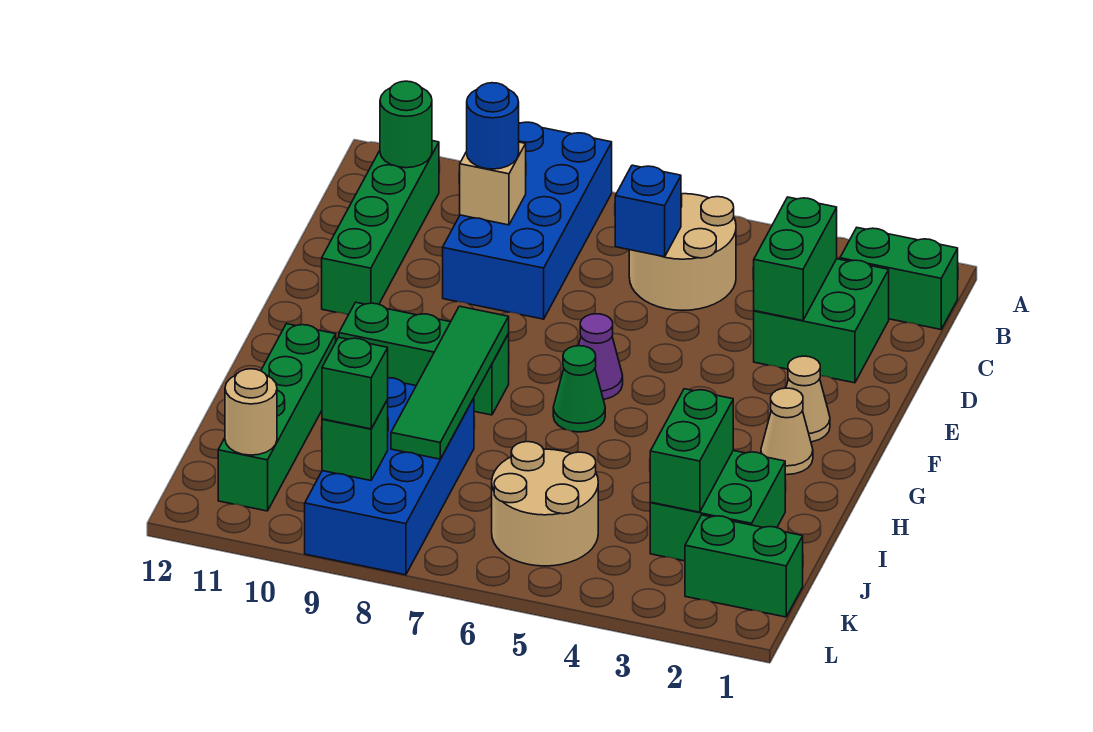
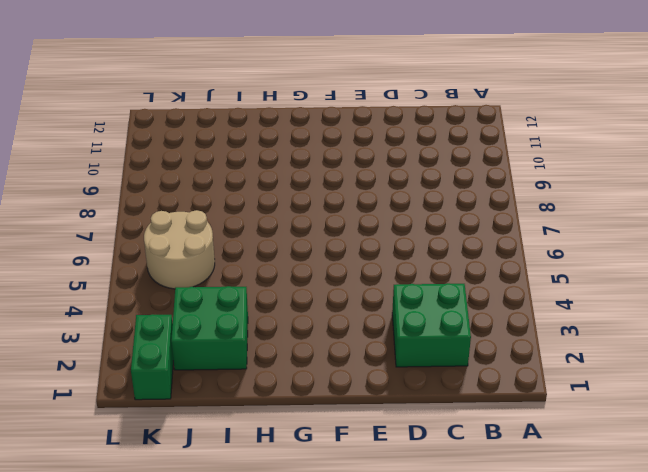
none -> blue 2x4 brick [443,122,612,319]
none -> green 1x2 brick [840,228,958,329]
none -> tan 2x2 round brick [629,194,736,310]

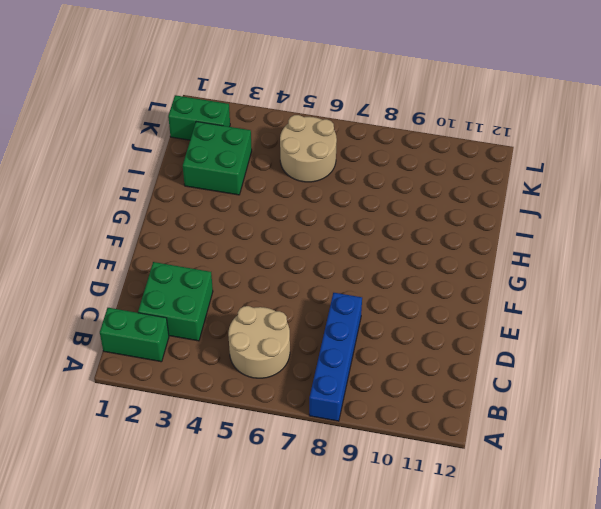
blue 1x4 brick [309,293,362,421] -> blue 2x4 brick [443,122,612,319]
none -> green 1x4 brick [322,141,439,315]
none -> tan 1x1 cone [786,356,830,442]
none -> purple 1x1 cone [579,314,623,400]

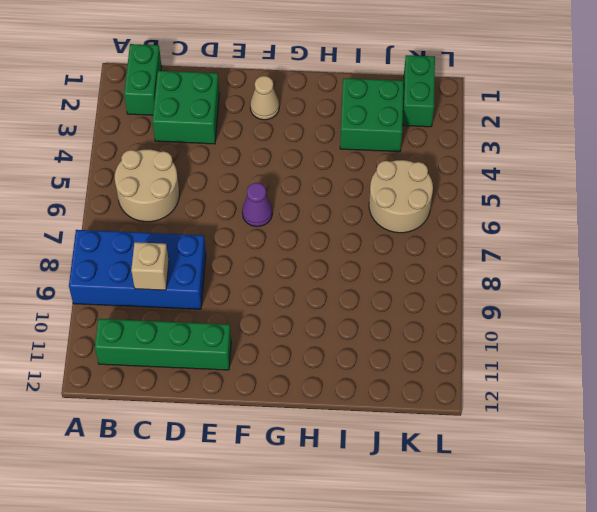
none -> tan 1x1 cone [761,388,813,475]
none -> green 1x1 cone [553,346,605,432]
none -> green 1x3 brick [339,302,509,415]

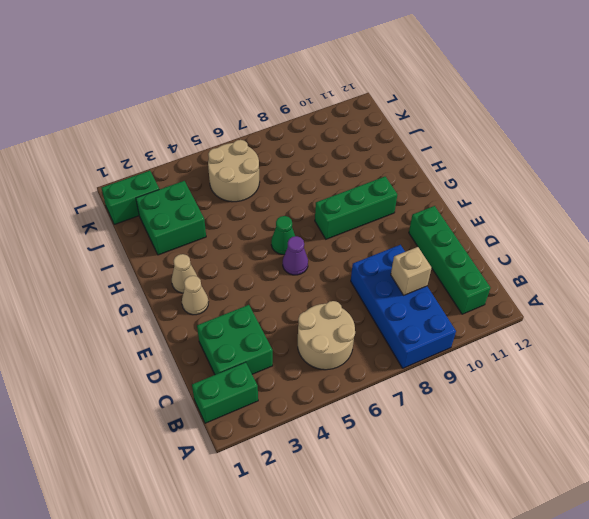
none -> green 1x4 brick [218,324,336,511]
none -> blue 2x4 brick [305,378,474,575]
none -> green 1x1 round brick [380,81,432,168]

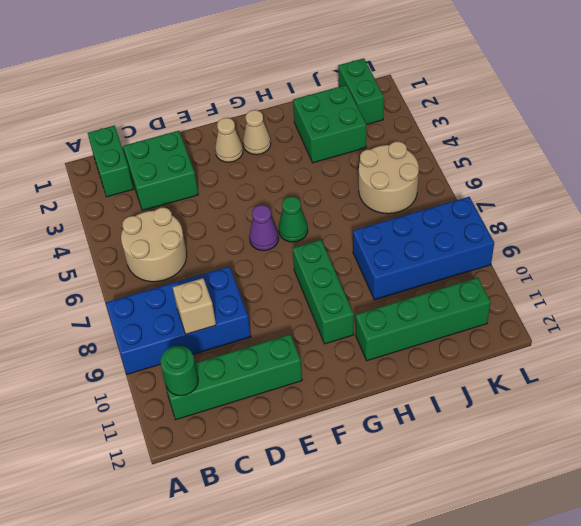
none -> green 1x2 brick [754,197,837,321]
none -> blue 1x1 brick [615,165,681,257]
none -> green 1x4 tile [391,306,509,459]

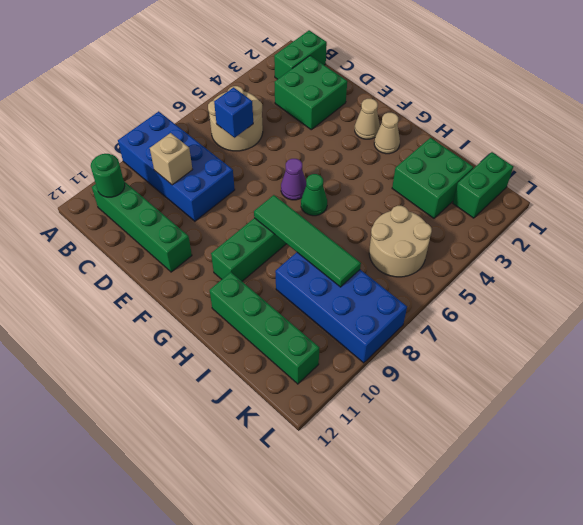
none -> green 1x2 brick [754,197,837,321]
none -> green 1x2 brick [650,389,733,512]
none -> green 1x1 brick [322,399,388,480]

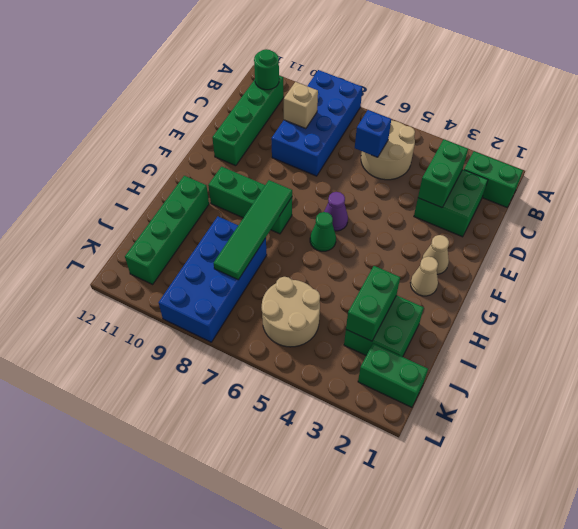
none -> green 1x1 brick [322,399,388,480]
none -> tan 1x1 round brick [225,369,277,455]
none -> blue 1x1 round brick [467,83,519,169]

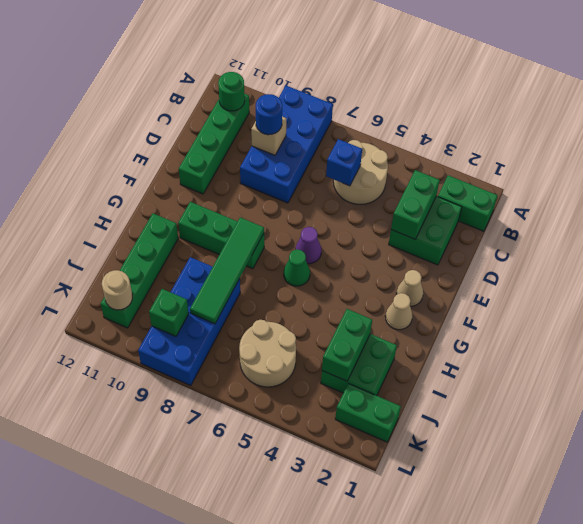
none -> green 1x1 brick [322,337,388,429]

